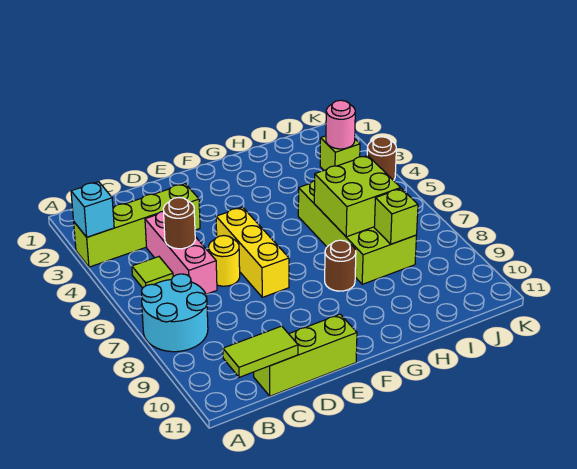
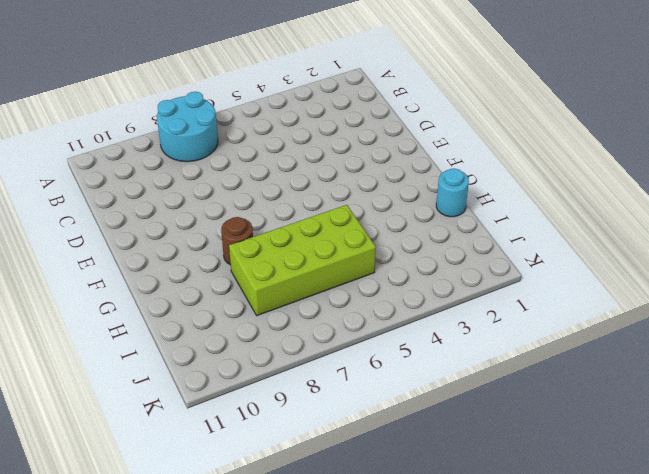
cyan 1x1 round brick [436,168,469,217] -> none
none -> lime 1x4 brick [74,184,200,267]
none -> lime 1x1 tile [132,257,173,288]
none -> pink 1x3 brick [145,211,217,294]

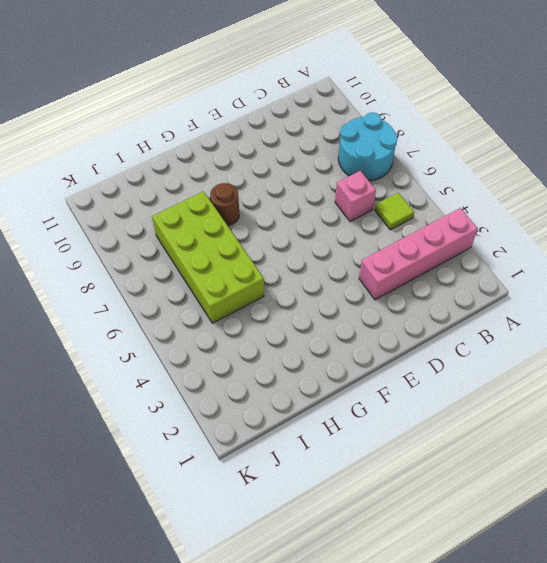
pink 1x4 brick [359,208,478,300] -> lime 1x4 brick [74,184,200,267]
pink 1x1 brick [335,171,376,222] -> pink 1x3 brick [145,211,217,294]
none -> lime 1x3 brick [254,314,357,396]
none -> yellow 1x1 round brick [209,236,240,286]
none -> yellow 1x3 brick [216,207,289,297]

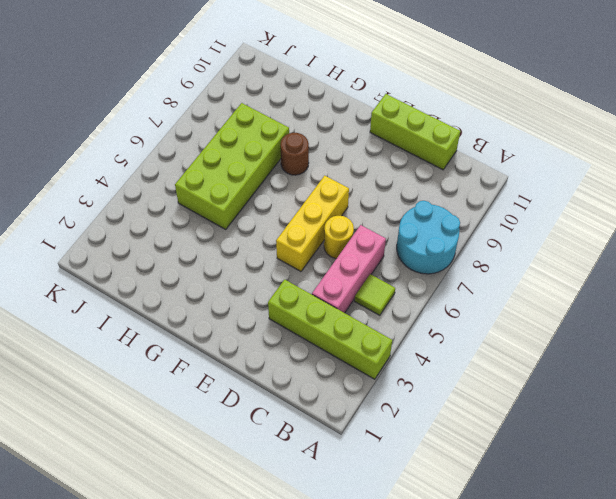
none -> lime 1x1 brick [320,136,360,170]
none -> brown 1x1 round brick [367,137,396,181]
none -> cyan 1x1 brick [71,182,114,237]

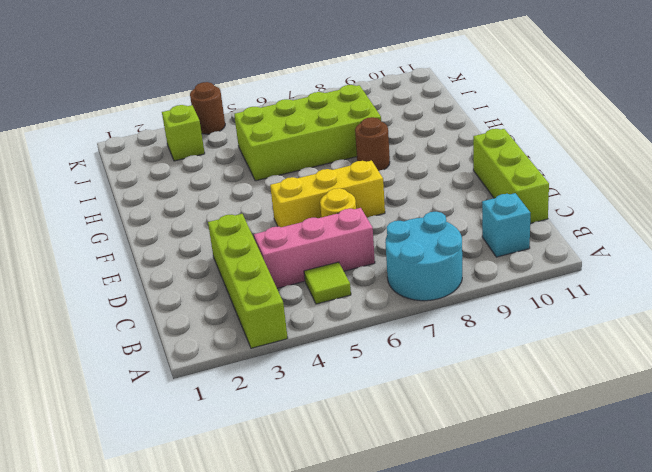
cyan 1x1 brick [482,193,530,257] -> cyan 1x1 brick moved to [71,182,114,237]
none -> lime 1x2 tile [223,326,298,377]
none -> brown 1x1 round brick [163,198,195,249]
none -> lime 2x2 brick [314,155,401,237]

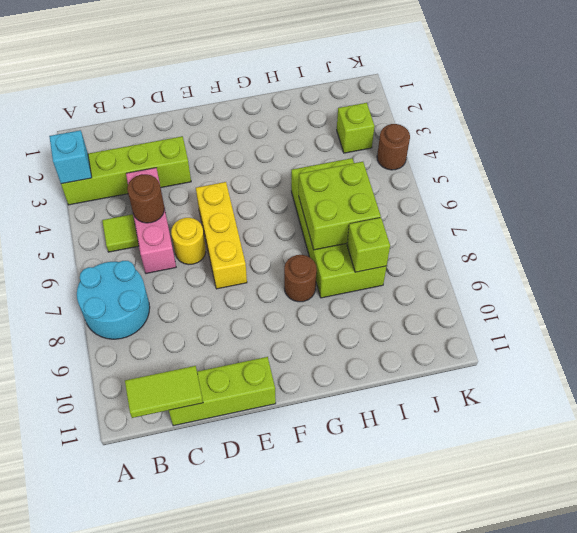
none -> pink 1x1 round brick [326,100,355,149]

